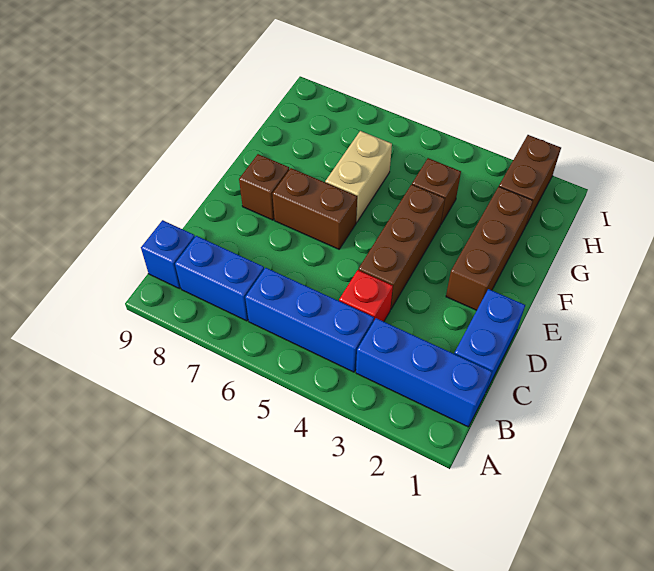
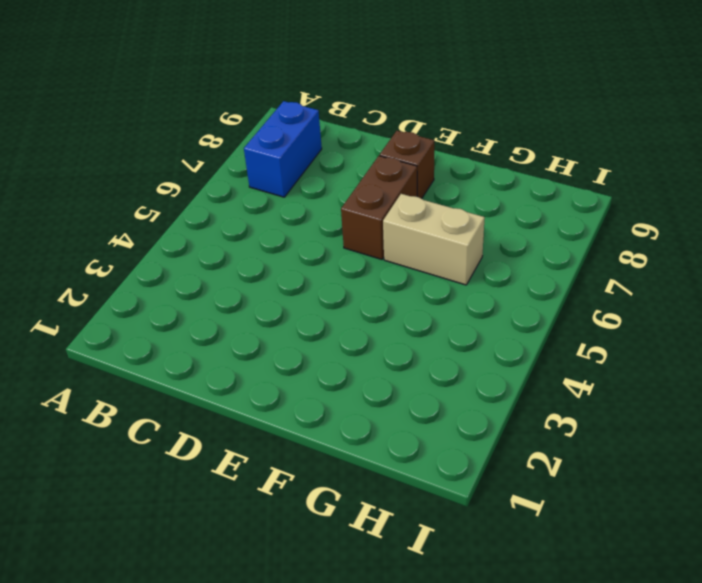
none -> blue 1x3 brick [356,318,492,427]
none -> blue 1x3 brick [245,268,374,372]
none -> blue 1x1 brick [141,220,195,289]

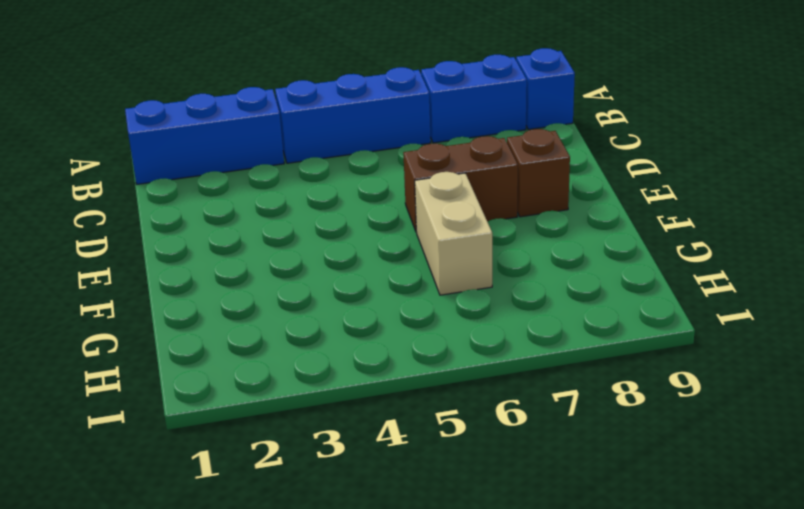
none -> blue 1x2 brick [454,289,525,391]
none -> red 1x1 brick [339,270,393,322]
none -> brown 1x3 brick [358,185,445,309]

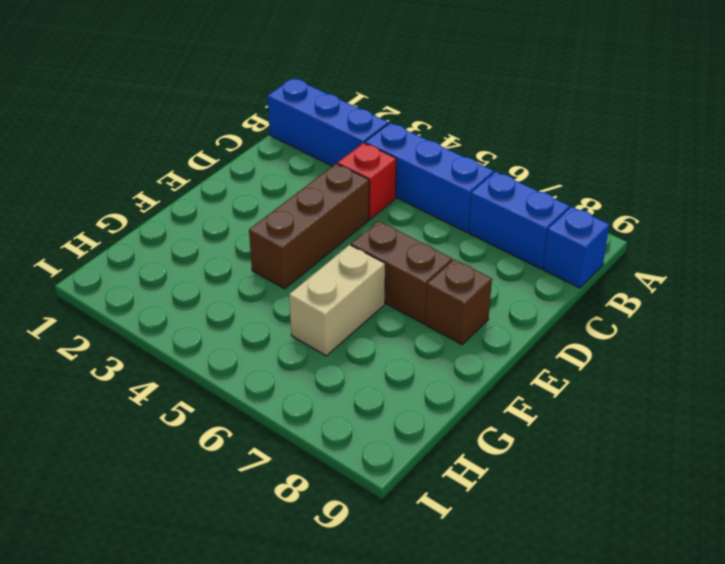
none -> blue 1x2 brick [454,289,525,391]
none -> brown 1x3 brick [446,187,533,310]
none -> brown 1x1 brick [412,158,461,224]

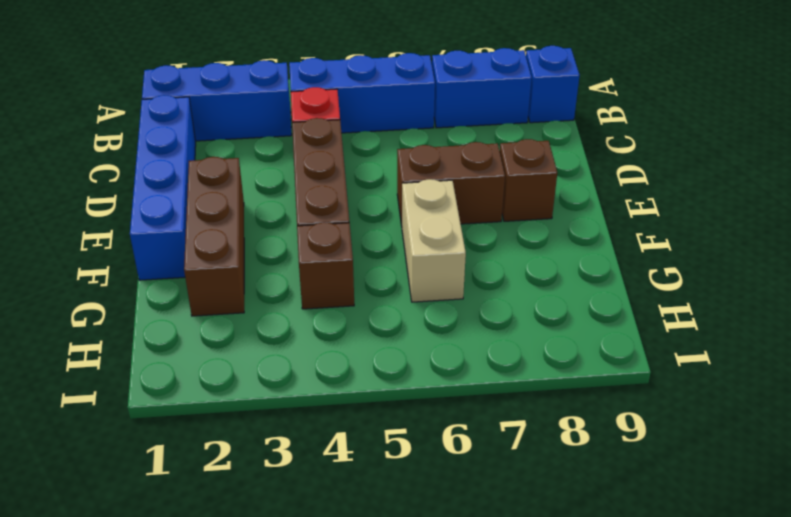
blue 1x4 brick [130,95,196,280] -> blue 1x2 brick [454,289,525,391]
none -> brown 1x2 brick [499,135,561,225]

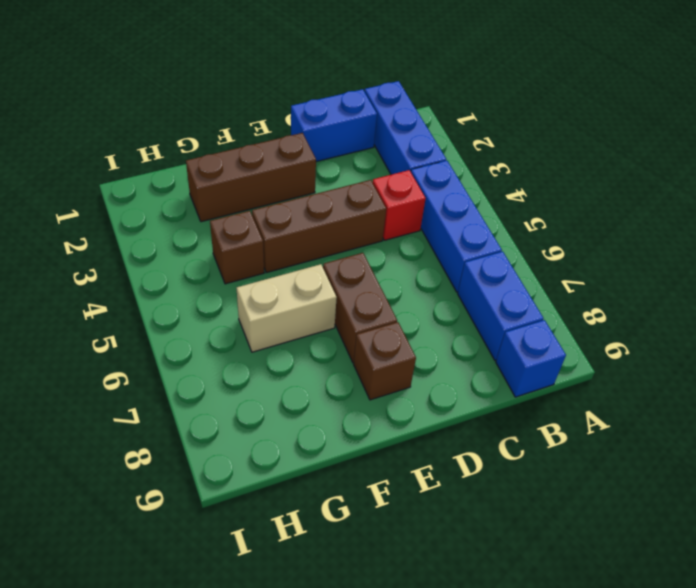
none -> brown 1x2 brick [499,135,561,225]

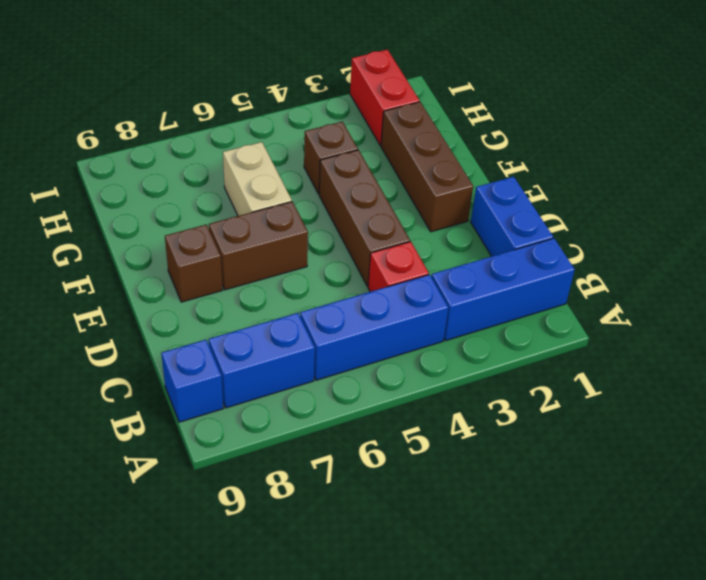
red 1x2 brick [350,50,420,145] -> brown 1x2 brick [499,135,561,225]

